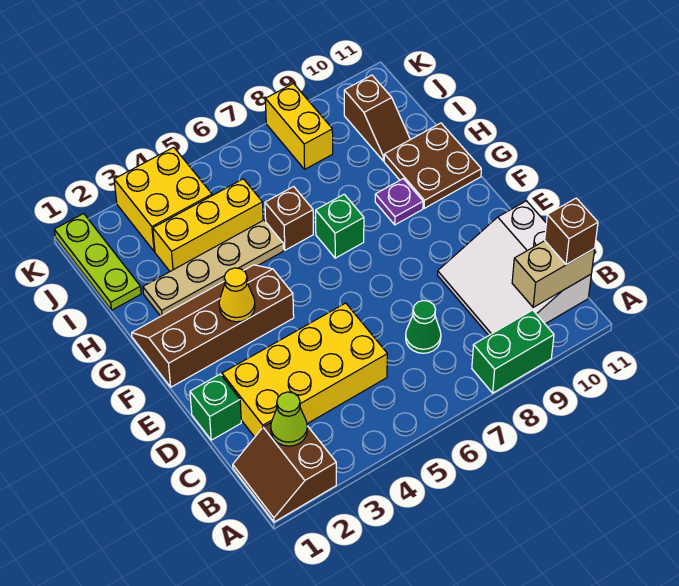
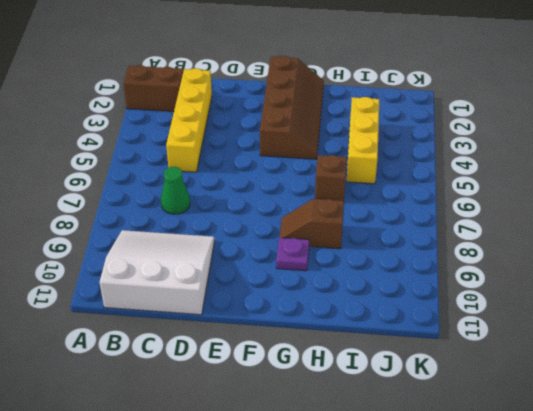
yellow 1x4 brick [166,68,212,172] -> yellow 2x4 brick [222,303,387,437]
brown 1x2 slope [280,199,344,249] -> brown 1x2 slope moved to [344,75,410,161]
none -> green 1x2 brick [472,310,554,393]
none -> green 1x1 brick [190,374,241,440]
none -> green 1x1 brick [316,194,364,258]

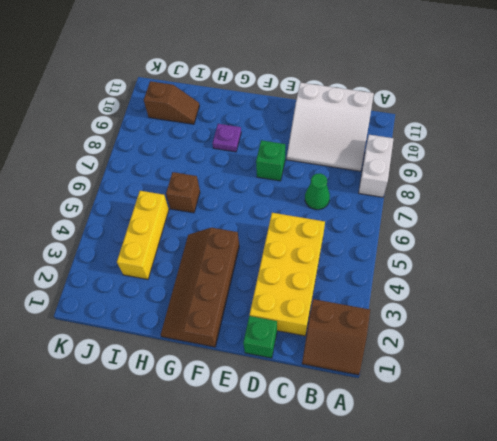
white 1x2 brick [359,135,393,197] -> green 1x2 brick [472,310,554,393]
green 1x1 brick [256,140,285,181] -> green 1x1 brick moved to [316,194,364,258]
none -> brown 2x2 plate [384,123,481,208]
none -> tan 1x4 plate [143,220,283,316]
none -> lime 1x3 plate [54,214,141,310]

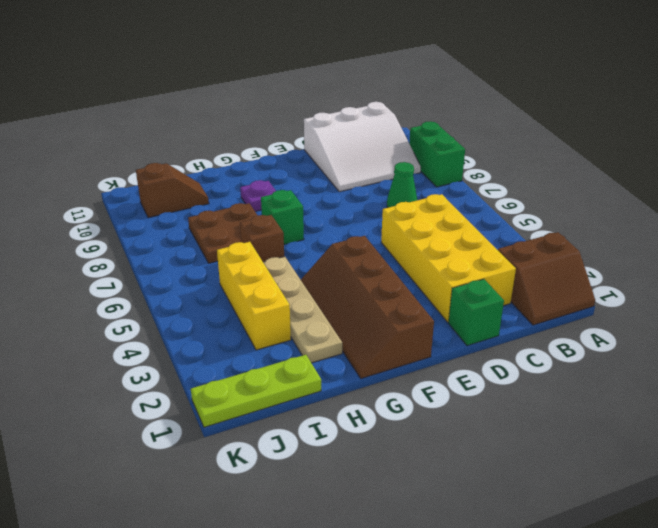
brown 2x2 plate [188,203,257,263] -> brown 2x2 plate moved to [384,123,481,208]
none -> yellow 2x2 brick [114,147,212,251]
none -> yellow 1x2 brick [265,84,333,169]
none -> lime 1x1 cone [271,392,307,446]

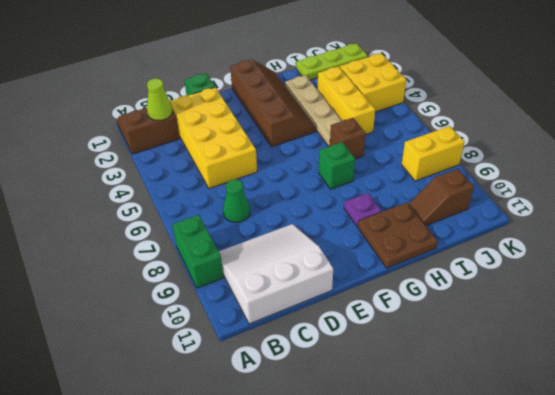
none -> tan 1x2 brick [512,241,595,307]
none -> yellow 1x1 cone [219,268,255,322]
none -> brown 1x1 brick [545,198,598,265]

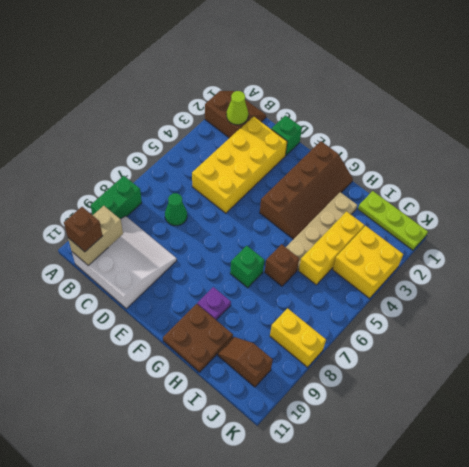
none -> yellow 1x1 cone [219,268,255,322]

